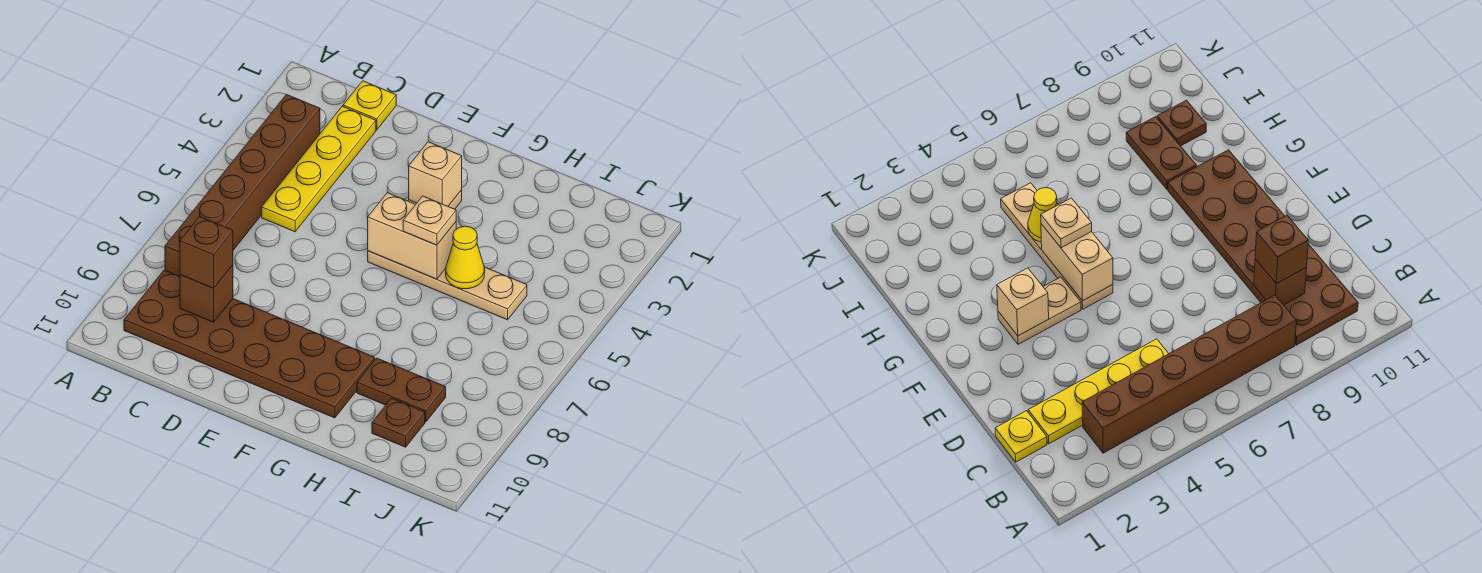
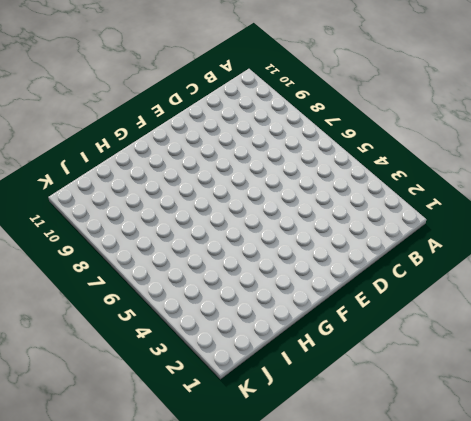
none -> brown 1x6 brick [165,95,320,276]
none -> brown 2x6 plate [124,270,375,418]
none -> yellow 1x1 plate [343,81,396,130]

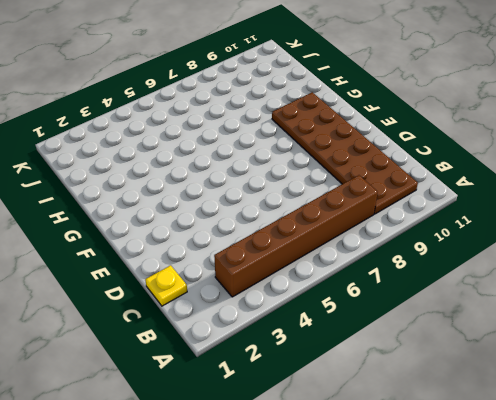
none -> yellow 1x4 plate [262,106,376,232]
none -> tan 1x2 plate [998,277,1081,344]
none -> tan 1x4 plate [368,251,527,320]

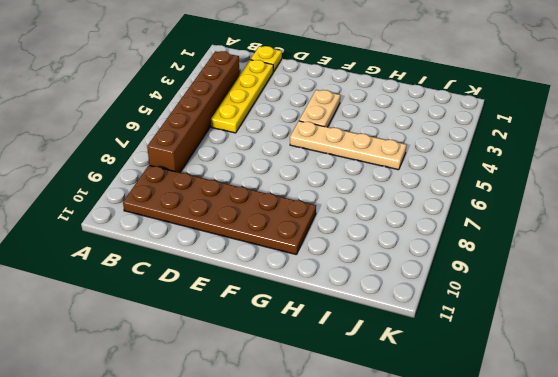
none -> brown 1x2 plate [357,358,446,422]
none -> brown 1x1 plate [372,398,425,447]
none -> brown 1x1 brick [180,265,233,322]

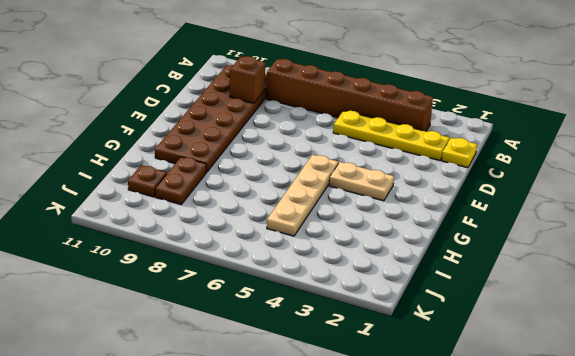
none -> tan 1x1 brick [409,142,462,206]
none -> tan 1x2 brick [368,193,456,279]
none -> yellow 1x1 cone [446,226,485,289]

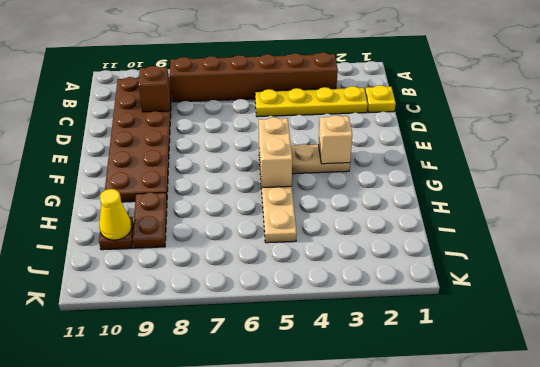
yellow 1x1 cone [99,189,132,240] -> yellow 1x1 cone moved to [446,226,485,289]
none -> brown 1x1 brick [180,217,233,288]
none -> tan 1x1 plate [403,196,456,245]

